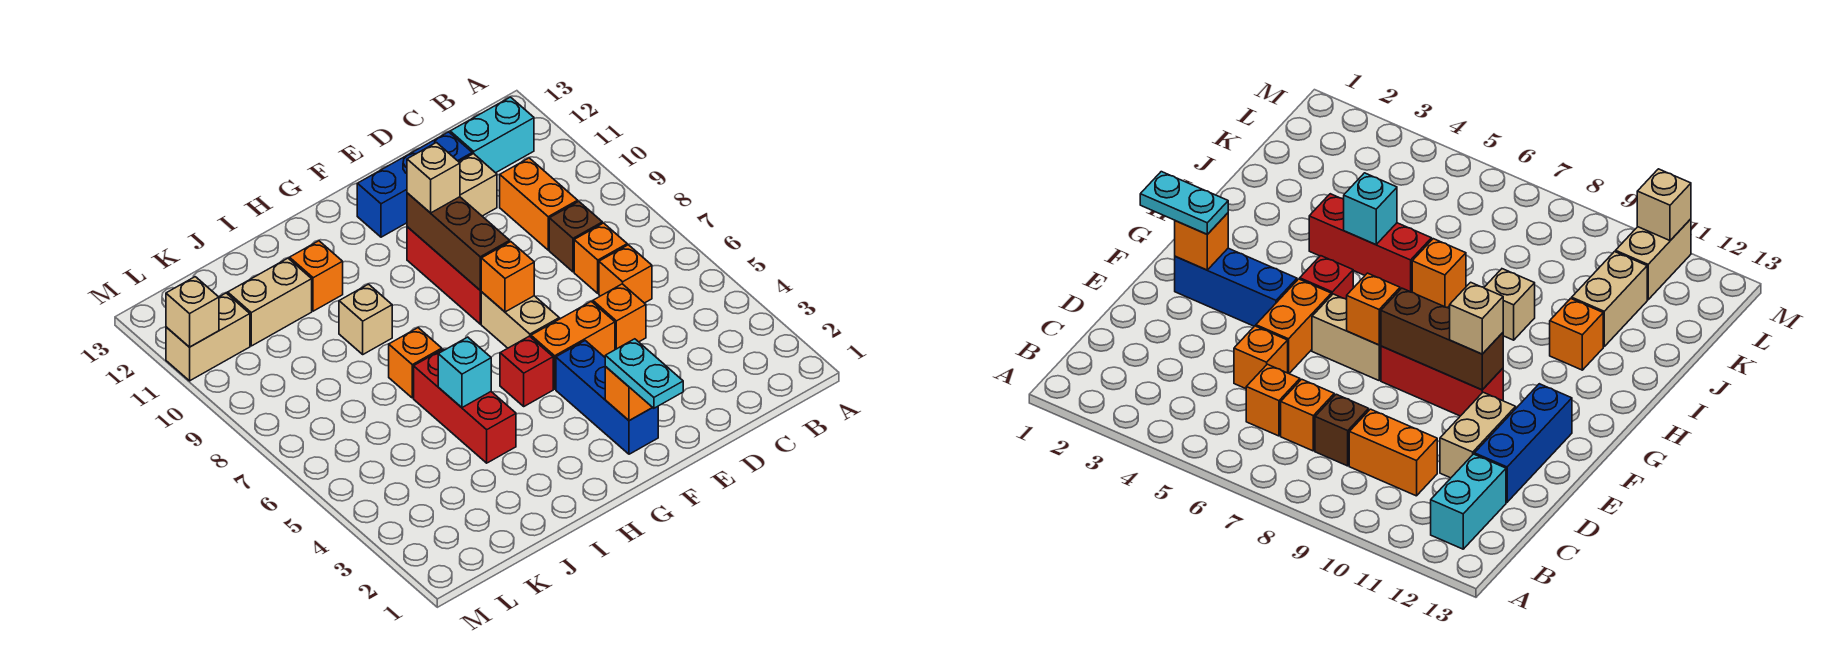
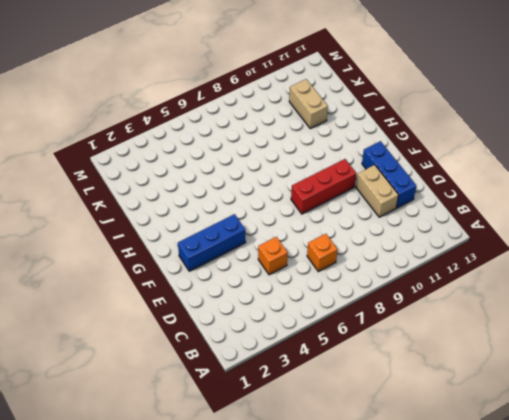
none -> cyan 1x2 brick [450,97,534,173]
none -> orange 1x1 brick [599,245,652,303]
none -> brown 1x1 brick [549,201,602,272]

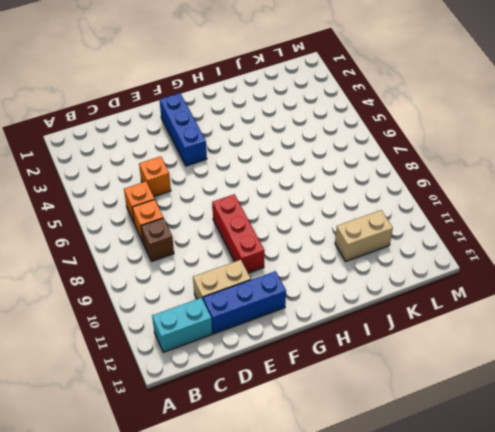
none -> orange 1x2 brick [500,158,578,250]
none -> orange 1x2 brick [531,301,615,389]
none -> tan 1x2 brick [481,292,559,348]

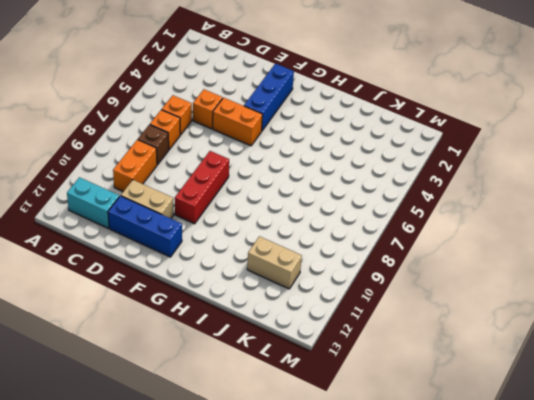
none -> tan 1x2 brick [481,292,559,348]
none -> red 1x1 brick [500,336,553,406]
none -> red 1x3 brick [414,349,516,463]

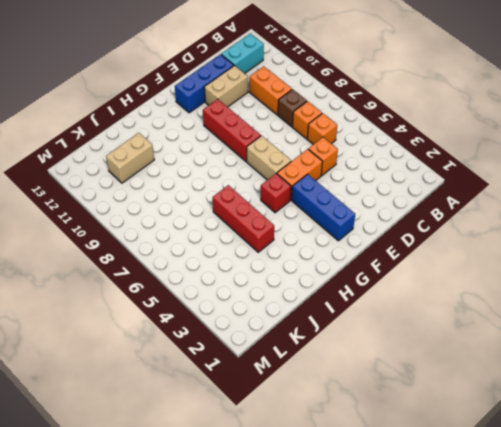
none -> orange 1x1 brick [389,328,442,398]
none -> tan 1x1 brick [339,284,392,354]
none -> orange 1x1 brick [290,241,343,311]

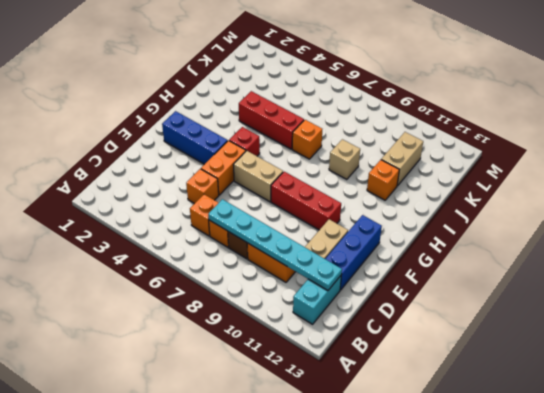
cyan 1x6 plate [208,199,342,291] -> none
none -> tan 1x2 brick [166,293,250,381]
none -> orange 1x1 brick [605,367,652,421]
none -> orange 1x1 brick [481,242,534,312]

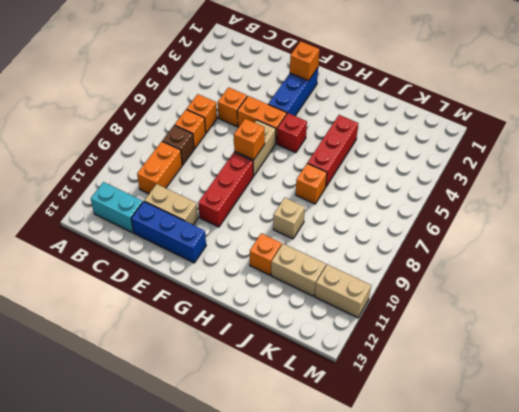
none -> brown 1x3 brick [407,193,510,290]
none -> cyan 1x1 brick [438,337,491,408]
none -> tan 1x1 brick [166,277,219,347]

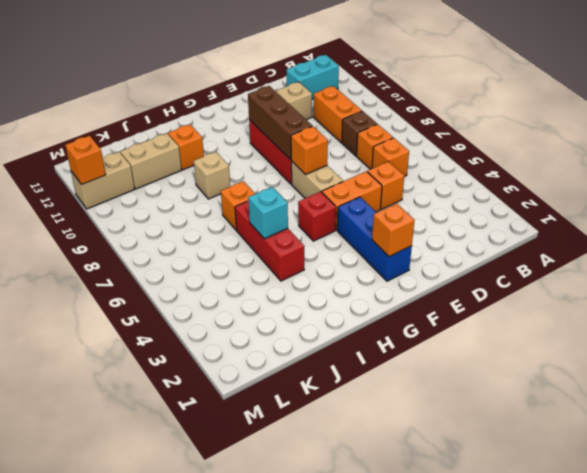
orange 1x1 brick [65,136,106,184] -> tan 1x1 brick [166,277,219,347]
none -> blue 1x3 brick [357,132,472,237]
none -> cyan 1x2 plate [605,339,683,408]
none -> tan 1x1 brick [407,143,460,213]

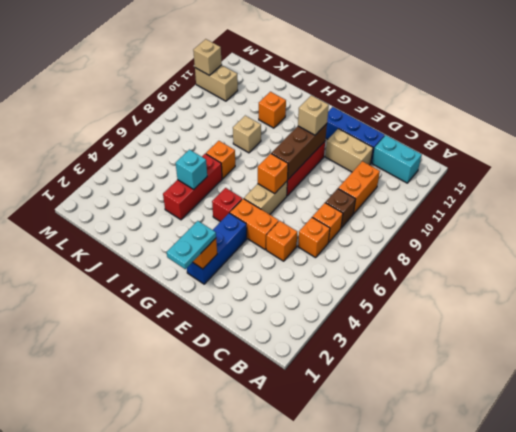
none -> tan 1x2 brick [228,258,312,346]

